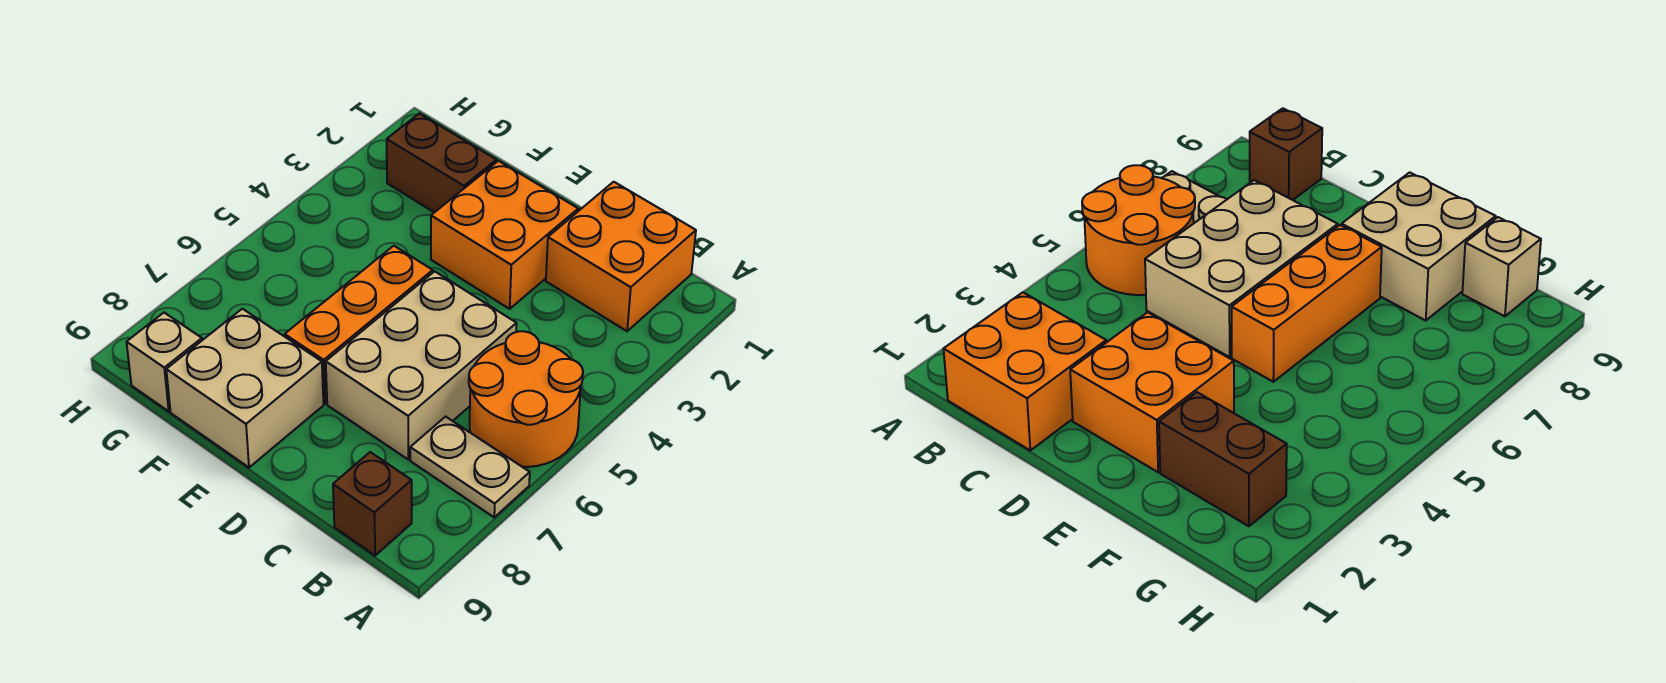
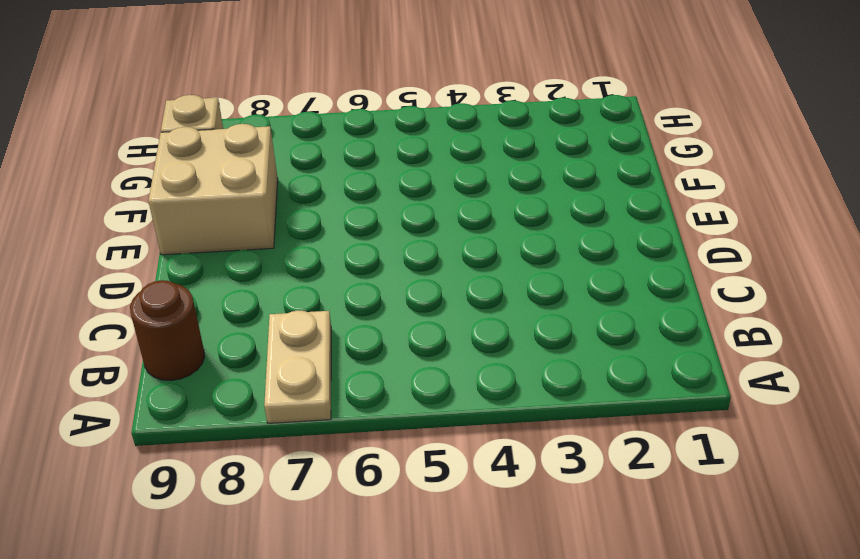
brown 1x1 round brick [130,280,205,381] -> brown 1x1 brick [333,452,412,556]
none -> orange 2x2 round brick [469,331,583,467]
none -> orange 2x2 brick [546,182,696,331]

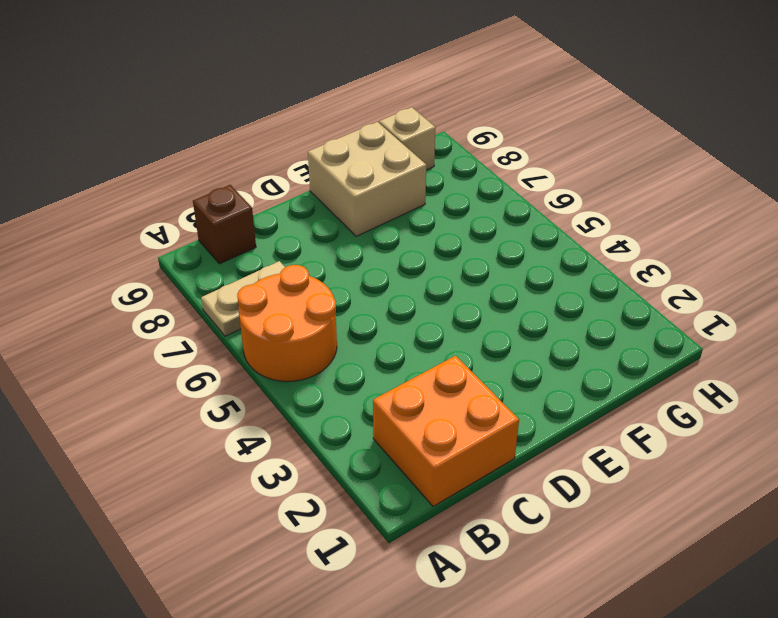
none -> tan 2x3 brick [326,271,517,459]
none -> orange 2x2 brick [431,161,578,309]

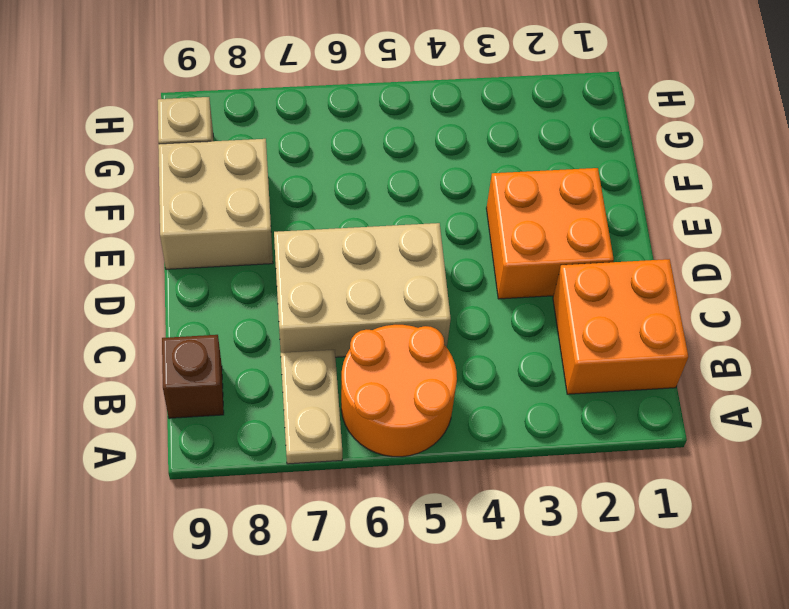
none -> orange 1x3 brick [285,246,433,404]
none -> brown 1x2 brick [387,113,497,213]

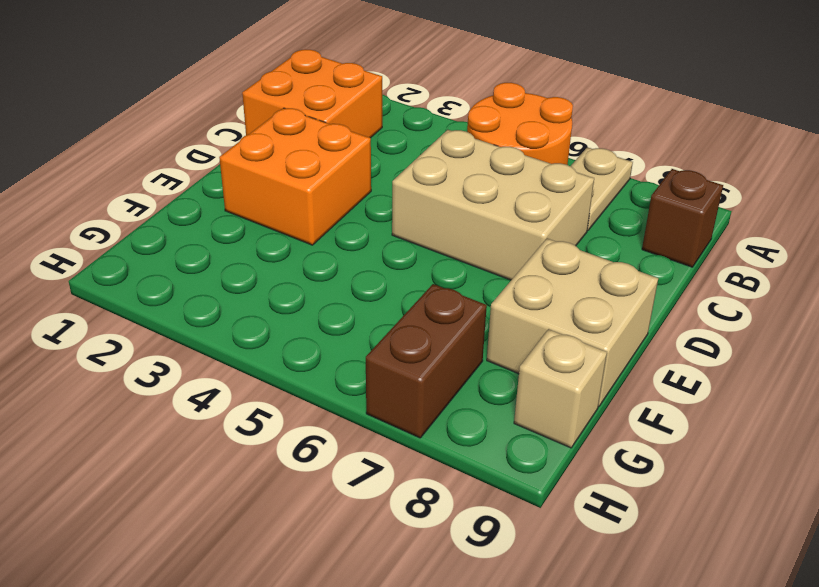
brown 1x2 brick [366,284,487,438] -> brown 1x2 brick moved to [387,113,497,213]
none -> orange 1x3 brick [285,246,433,404]

